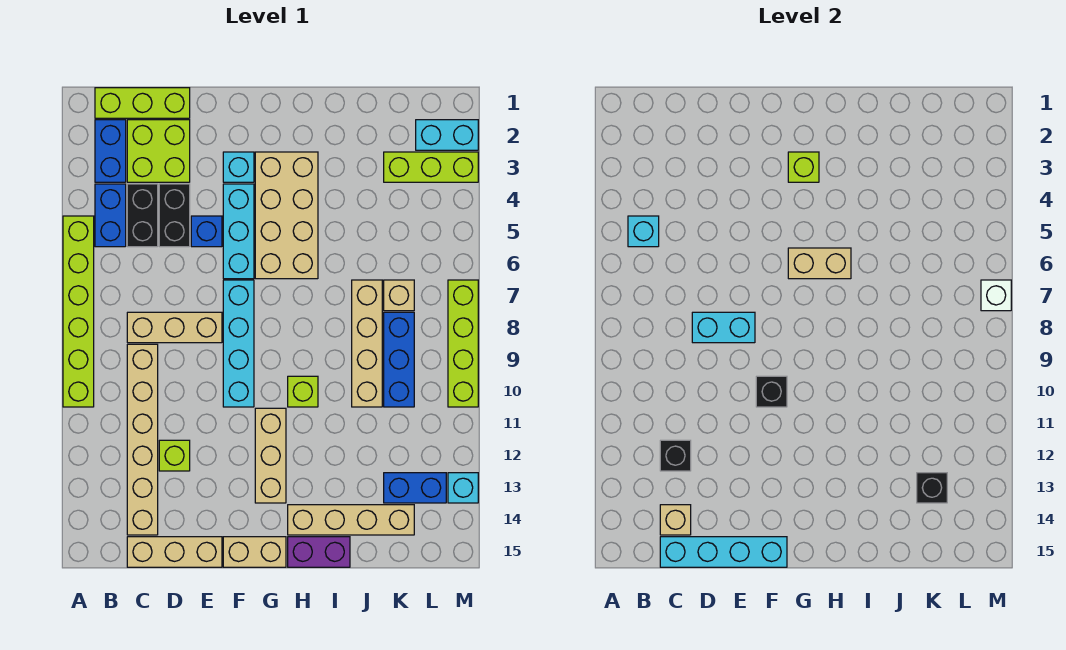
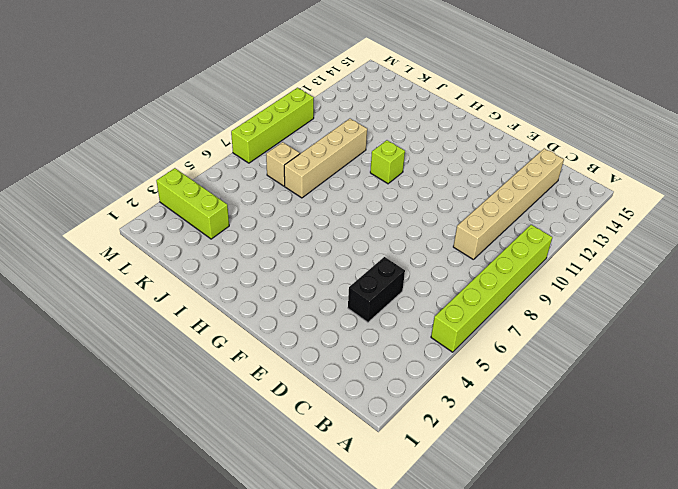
none -> lime 1x3 brick [95,88,190,118]
none -> blue 1x2 brick [95,120,126,182]
none -> blue 1x2 brick [95,184,126,247]
none -> lime 2x2 brick [127,120,190,182]

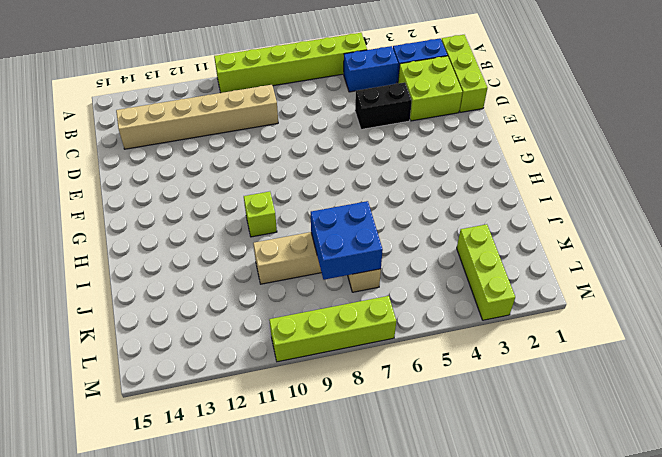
blue 2x2 brick [311,201,383,280] -> none
none -> black 1x2 brick [127,184,158,247]
none -> tan 1x3 brick [127,312,222,343]
none -> tan 1x3 brick [127,537,222,567]
none -> lime 1x1 brick [159,440,190,471]

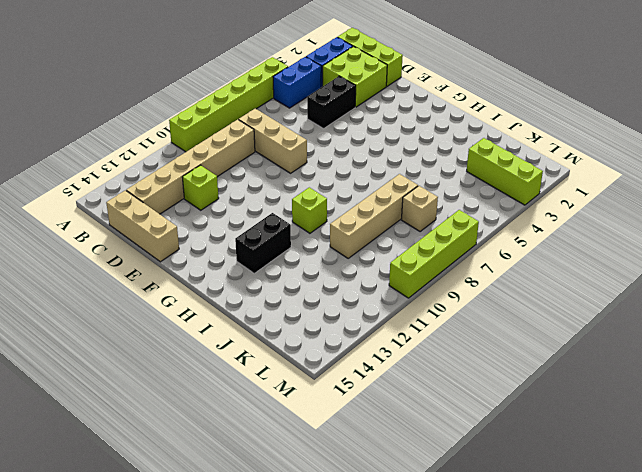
black 1x2 brick [235,213,291,273] -> black 1x2 brick moved to [127,184,158,247]
none -> blue 1x1 brick [191,216,222,247]
none -> cyan 1x1 brick [223,152,254,182]
none -> cyan 1x3 brick [223,184,254,279]
none -> cyan 1x4 brick [223,280,254,407]

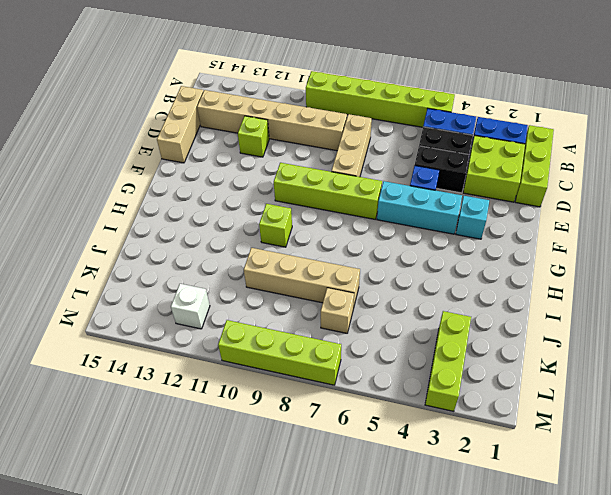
lime 1x4 brick [274,163,382,219] -> cyan 1x4 brick [223,280,254,407]
white 1x1 brick [171,284,210,329] -> white 1x1 brick moved to [981,280,1011,311]
none -> tan 1x2 brick [223,537,286,567]
none -> tan 2x4 brick [255,152,318,279]
none -> tan 1x3 brick [255,408,286,503]
none -> tan 1x4 brick [288,505,414,535]

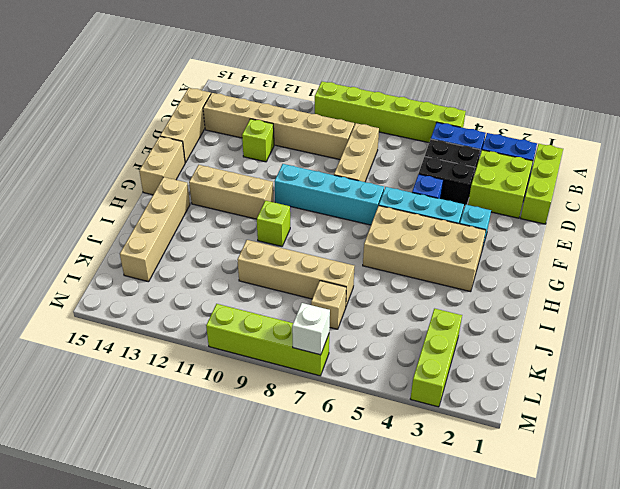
none -> purple 1x2 brick [288,537,350,567]
none -> blue 1x3 brick [384,312,414,407]
none -> blue 1x2 brick [384,473,446,503]
none -> cyan 1x2 brick [416,120,478,150]

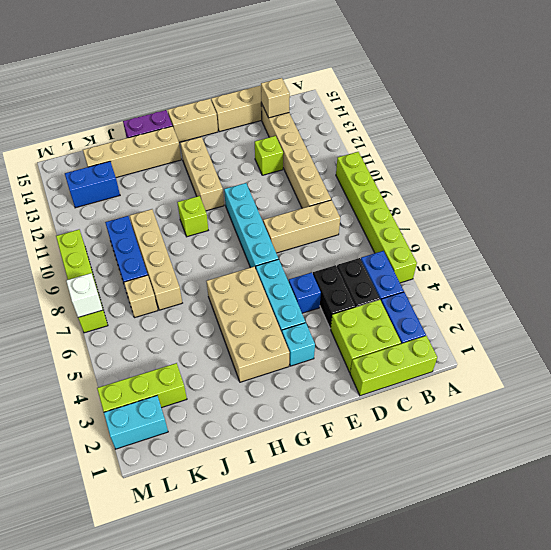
none -> cyan 1x1 brick [448,473,478,503]
none -> cyan 1x1 brick [628,216,659,247]
none -> black 1x1 brick [660,440,691,471]
none -> cyan 1x4 brick [660,537,787,567]

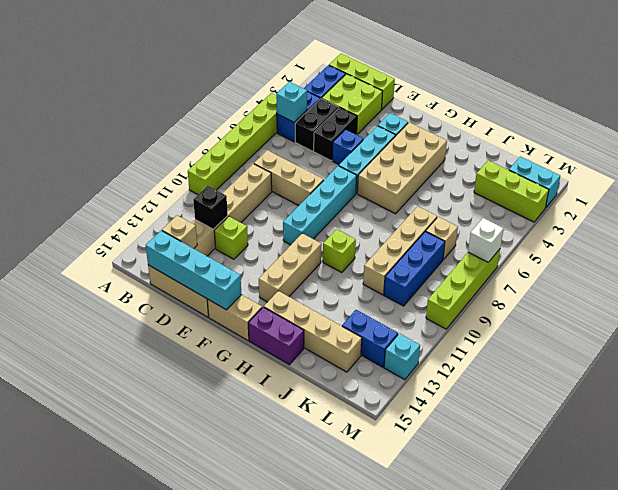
none -> cyan 1x2 brick [692,312,755,343]
none -> black 1x1 brick [756,376,787,407]
none -> lime 1x1 brick [788,152,819,182]
none -> tan 1x2 brick [788,248,851,279]

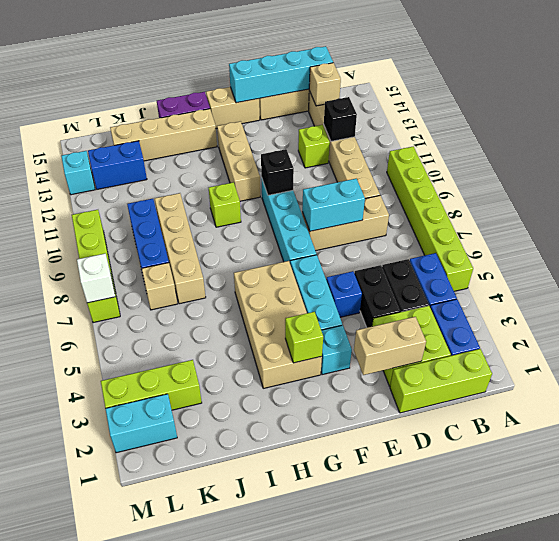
tan 1x2 brick [354,317,426,375] -> tan 1x2 brick moved to [788,248,851,279]
none -> cyan 1x1 brick [628,216,659,247]
none -> black 1x1 brick [917,473,947,503]

